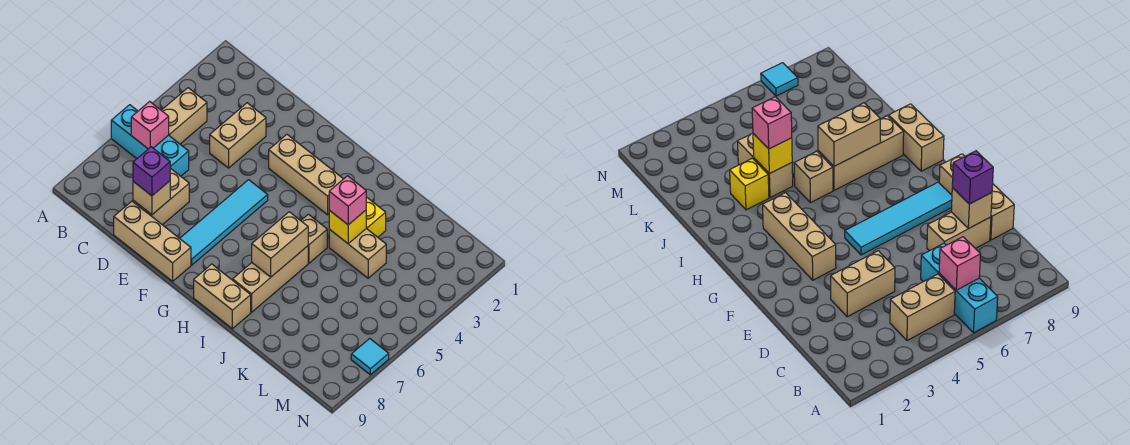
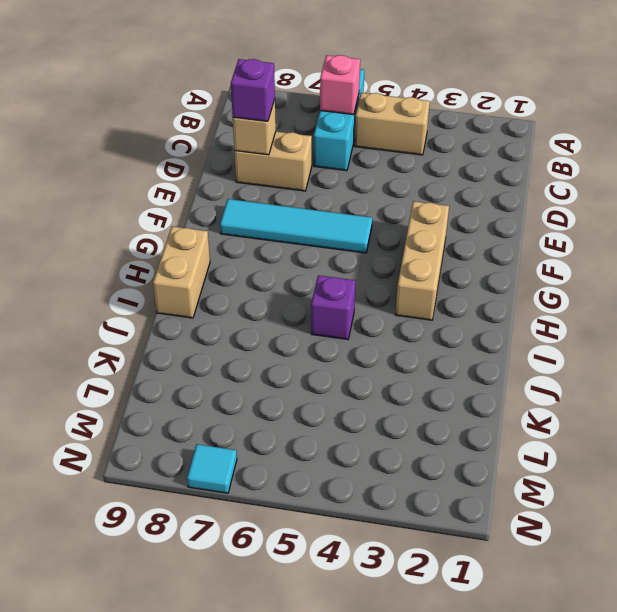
purple 1x1 brick [311,275,356,339] -> tan 1x1 brick [301,214,327,263]
none -> tan 1x2 brick [210,103,266,168]
none -> tan 1x3 brick [114,201,191,281]
none -> tan 1x3 brick [233,246,308,312]

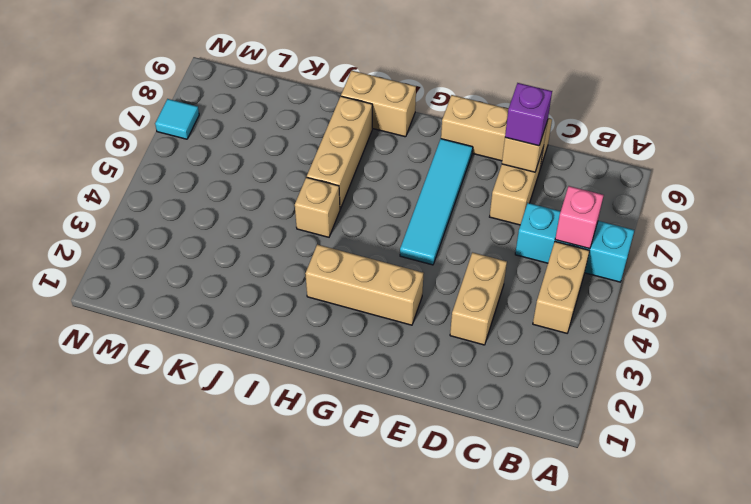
none -> yellow 1x1 brick [366,197,386,237]
none -> tan 1x2 brick [329,229,386,278]
none -> tan 1x2 brick [252,212,308,277]

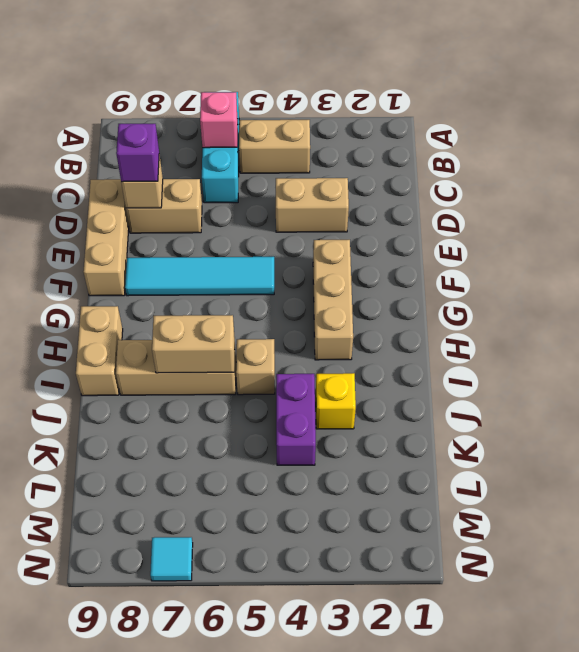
purple 1x2 brick [276,374,316,465] -> tan 1x2 brick [329,229,386,278]
none -> yellow 1x1 brick [329,210,366,244]
none -> pink 1x1 brick [329,176,366,225]

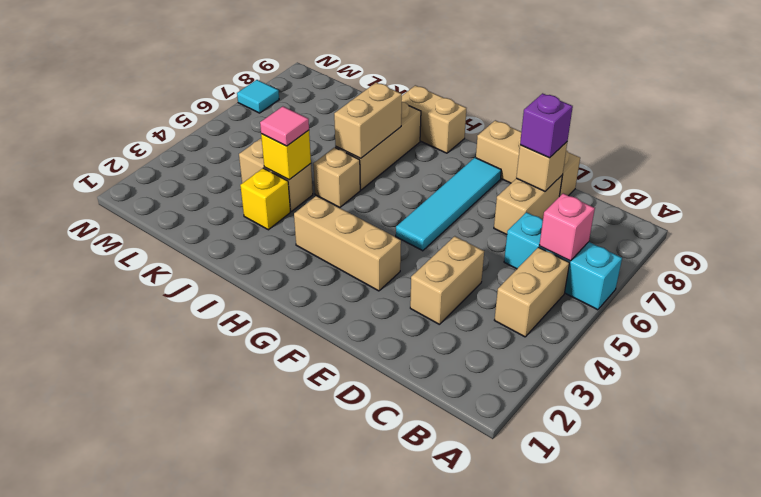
pink 1x1 tile [260,106,309,146] -> pink 1x1 brick [329,176,366,225]

